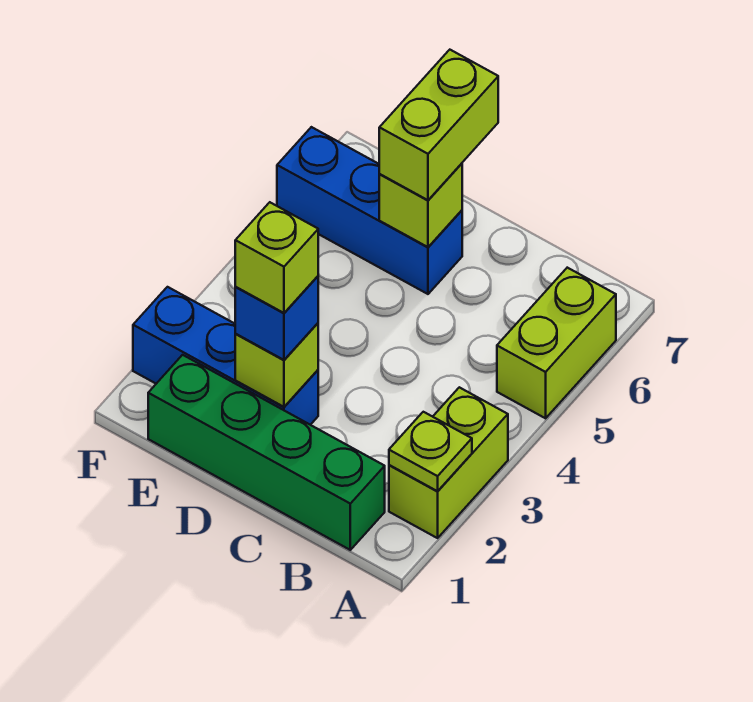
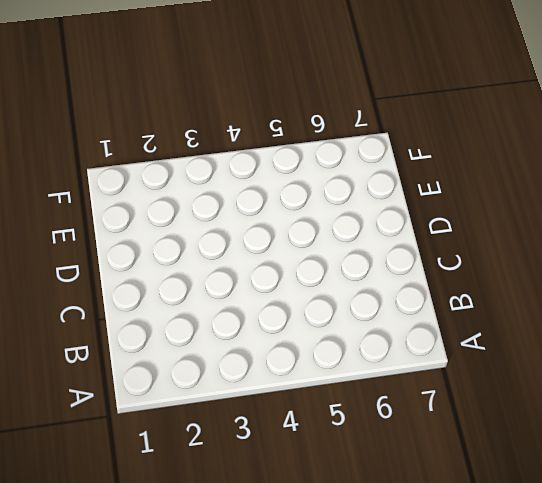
none -> lime 1x2 brick [389,387,508,538]
none -> lime 1x2 brick [497,268,616,418]

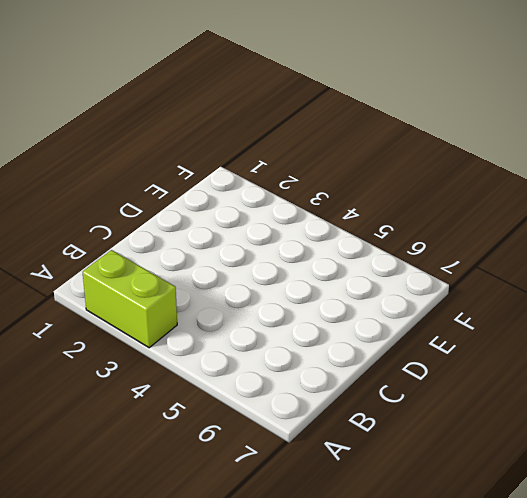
none -> lime 1x2 brick [497,268,616,418]
none -> green 1x4 brick [148,355,385,550]

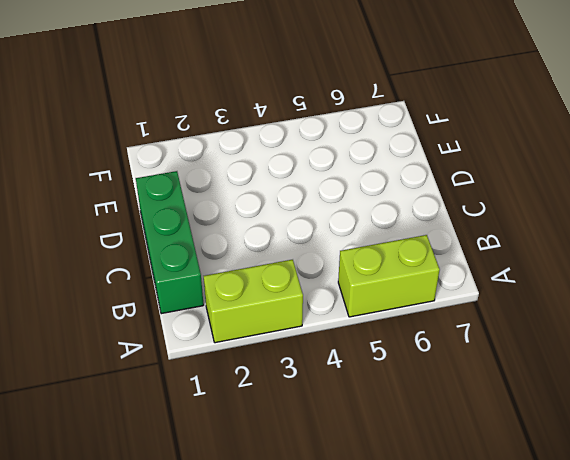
green 1x3 brick [136,171,204,314] -> green 1x4 brick [148,355,385,550]
none -> blue 1x3 brick [133,287,318,425]
none -> blue 1x3 brick [277,127,462,294]

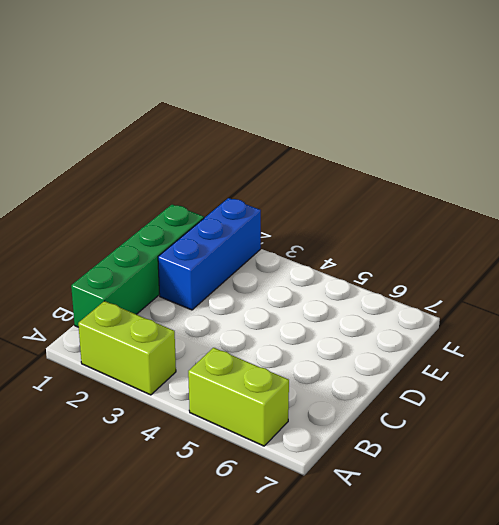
none -> blue 1x3 brick [277,127,462,294]
none -> lime 1x1 plate [389,412,472,491]

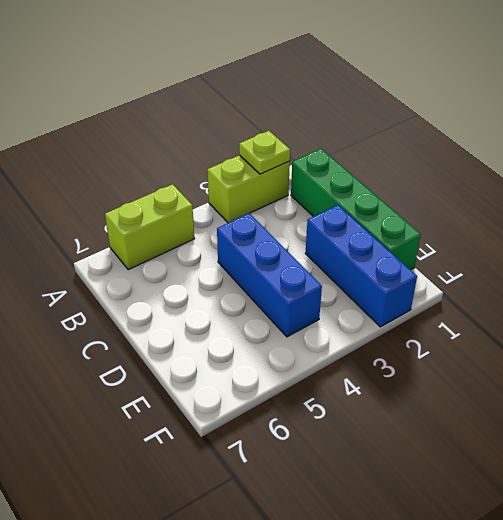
blue 1x3 brick [217,213,322,337] -> blue 1x3 brick moved to [277,127,462,294]
none -> lime 1x1 brick [235,323,318,407]
none -> lime 1x1 brick [379,163,462,247]

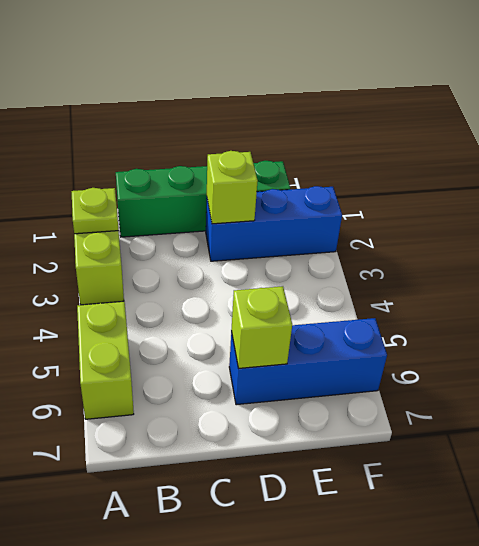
none -> blue 1x1 brick [235,276,318,360]
none -> lime 1x2 brick [379,50,498,200]

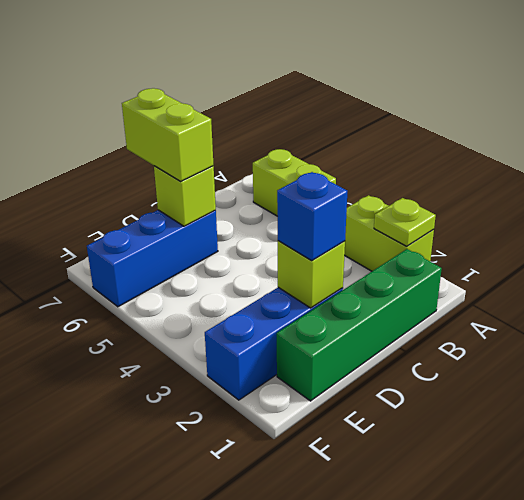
none -> lime 1x1 brick [235,202,318,313]

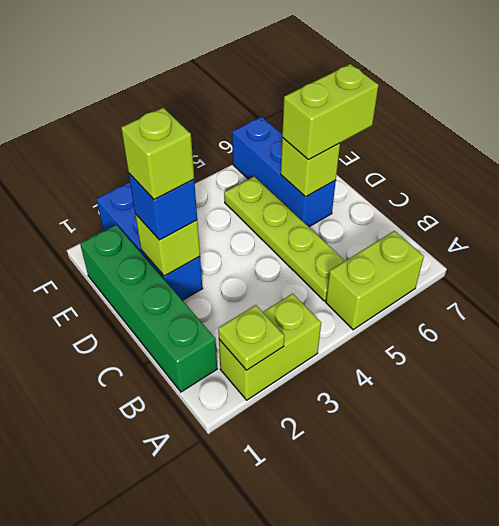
lime 1x4 plate [224,176,345,301] -> none

